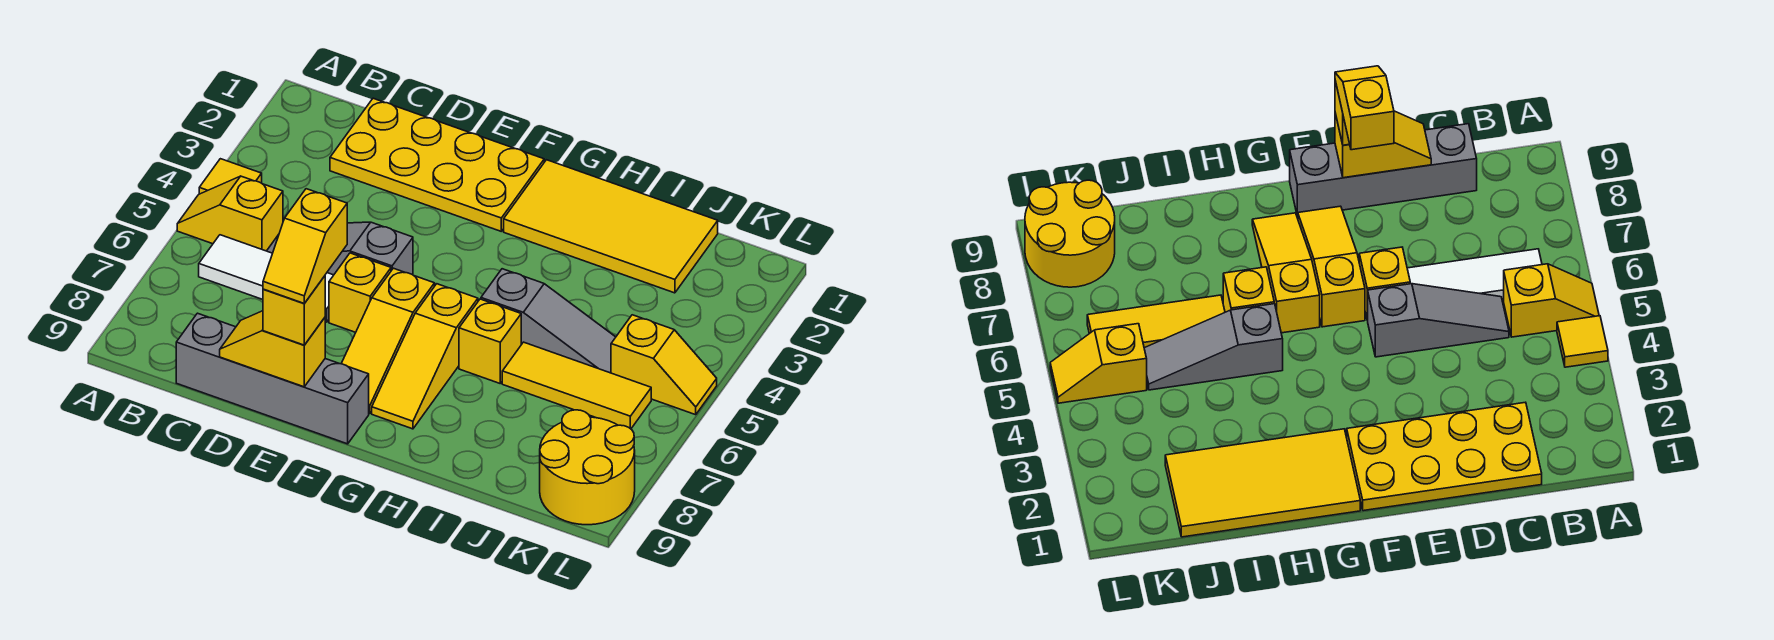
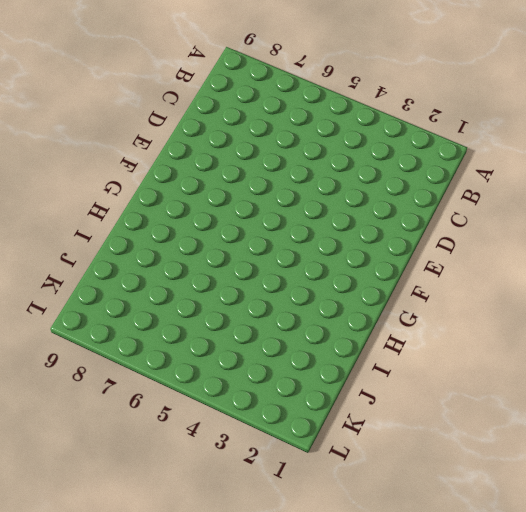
none -> yellow 1x1 tile [199,159,262,194]
none -> yellow 1x2 slope [177,176,283,251]
none -> white 1x3 tile [199,235,333,322]

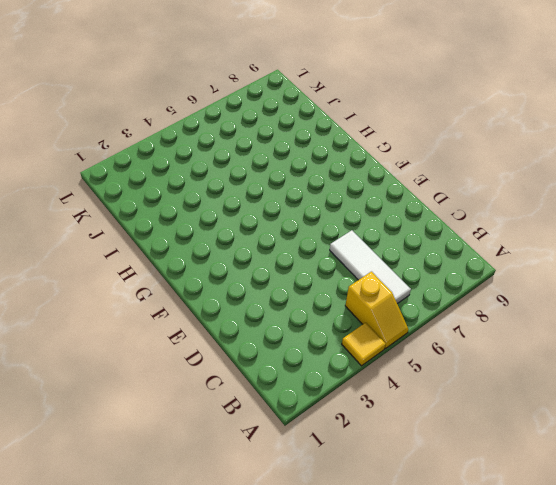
none -> yellow 2x4 plate [330,98,544,231]
none -> grey 1x3 slope [267,222,413,275]
none -> grey 1x4 brick [176,313,369,444]

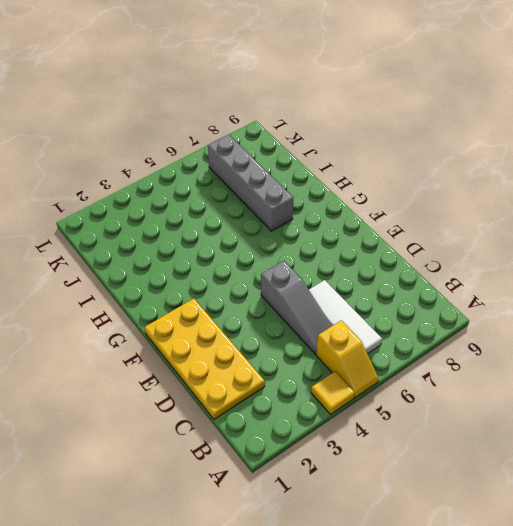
grey 1x4 brick [208,134,293,231] -> grey 1x4 brick moved to [176,313,369,444]
none -> yellow 1x1 brick [329,253,391,332]
none -> yellow 1x3 slope [341,268,435,414]
none -> yellow 2x4 tile [504,160,718,293]

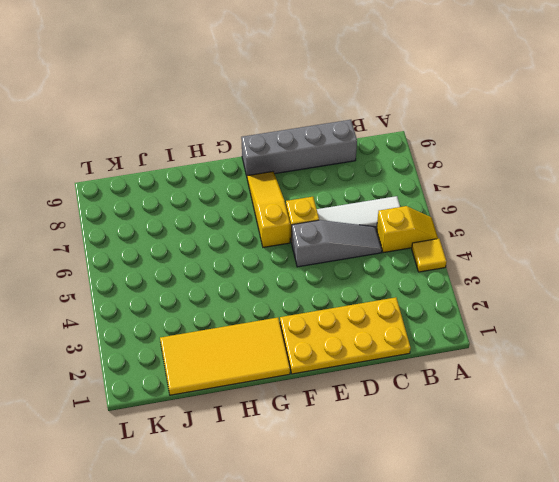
none -> yellow 1x3 slope [372,284,478,429]
none -> grey 1x3 slope [481,269,616,373]
none -> yellow 1x1 brick [459,299,521,383]

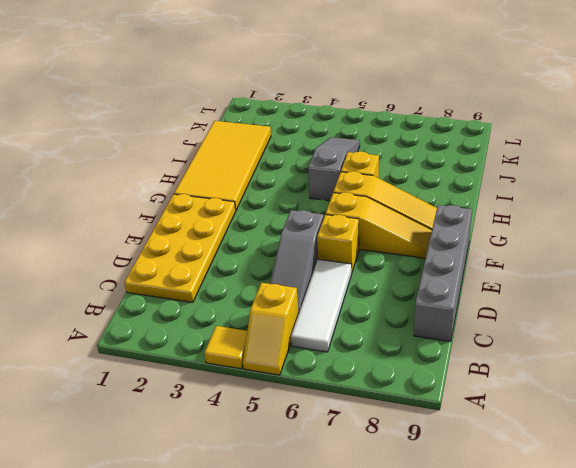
none -> yellow 1x3 tile [502,342,651,429]
none -> yellow 1x2 slope [611,315,717,415]
none -> yellow 2x2 round brick [540,410,635,525]

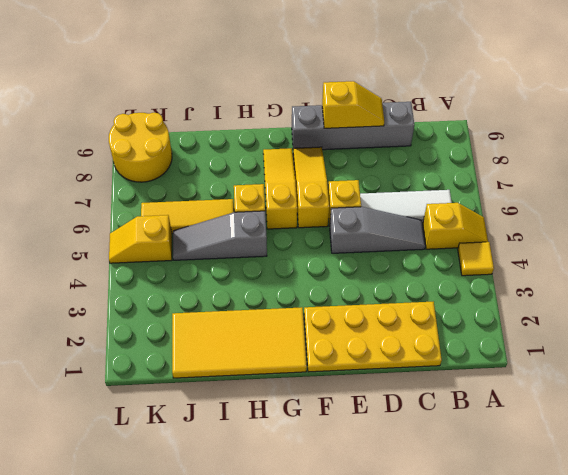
none -> yellow 1x1 brick [263,276,325,345]
none -> yellow 1x2 slope [263,189,347,303]

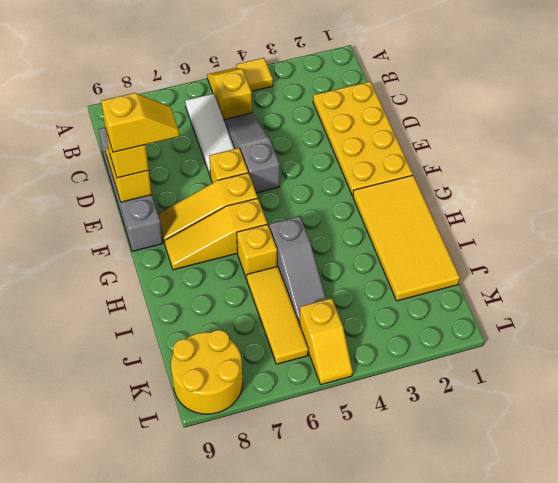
yellow 1x2 slope [101,93,179,152] -> yellow 1x2 slope turned to [263,189,347,303]

